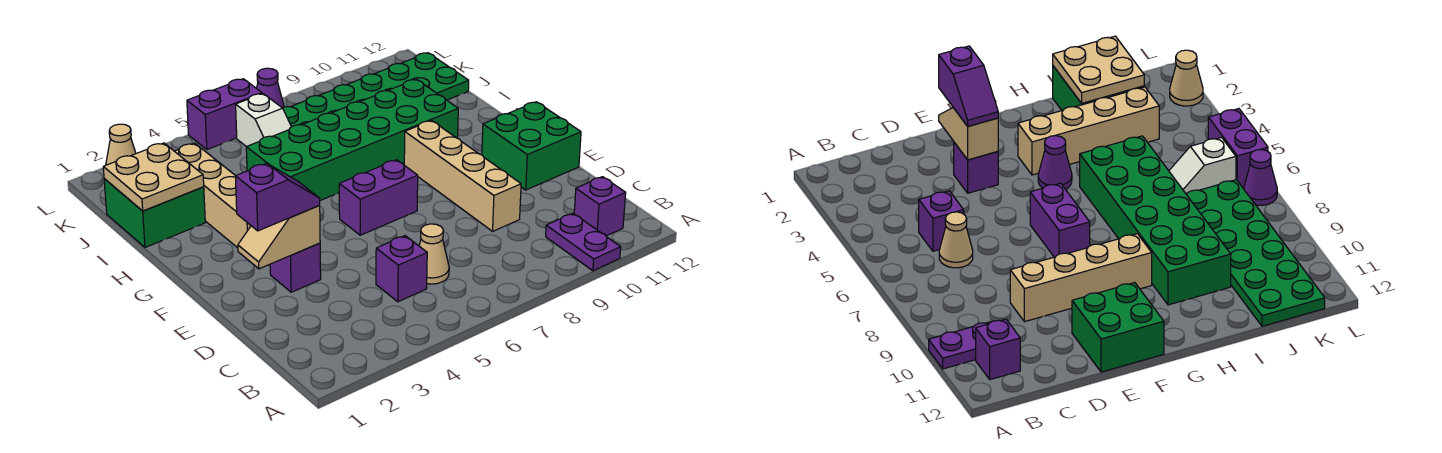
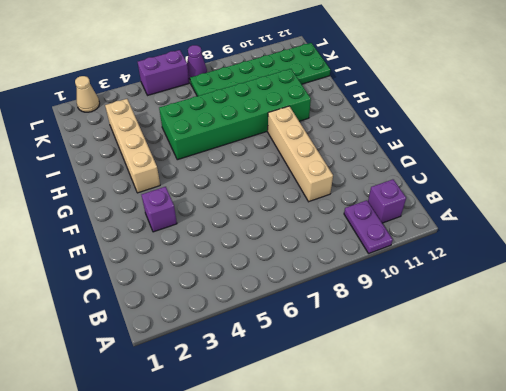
none -> purple 1x1 brick [376,236,427,302]
none -> tan 1x1 cone [419,224,449,284]
none -> green 2x2 brick [482,102,581,190]

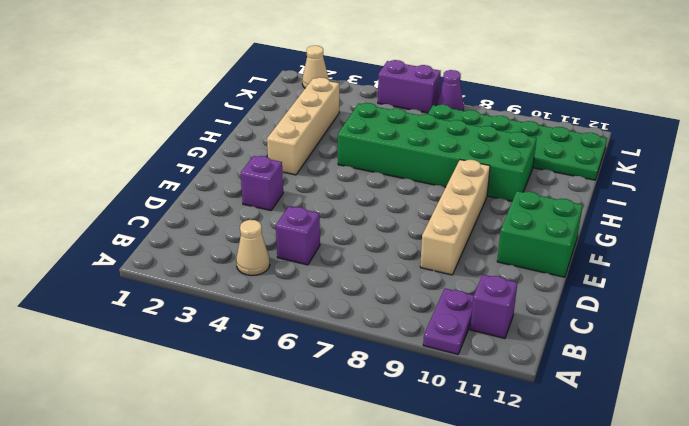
tan 1x1 cone [236,220,270,276] -> tan 1x1 cone moved to [419,224,449,284]
none -> purple 1x2 brick [339,160,418,235]
none -> purple 1x1 cone [1038,136,1072,189]
none -> green 2x2 brick [104,179,205,247]

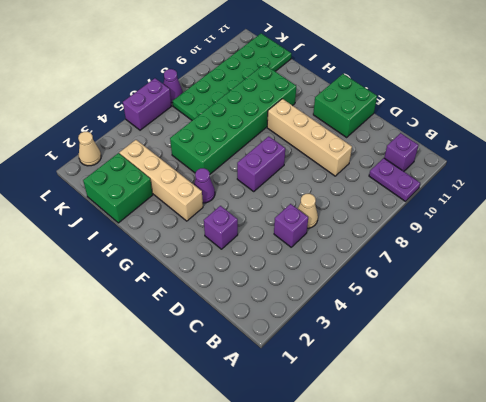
none -> white 1x2 slope [236,94,291,147]
none -> tan 1x2 slope [238,206,320,269]
none -> tan 2x2 plate [103,143,204,211]

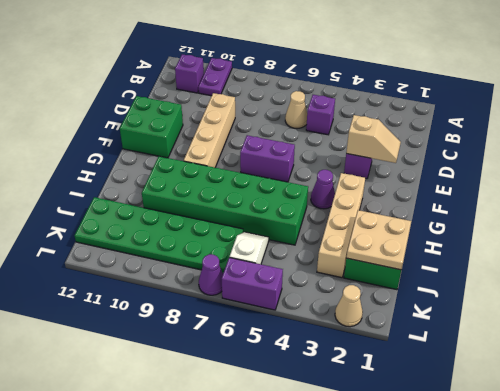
none -> purple 1x2 slope [235,163,320,231]

